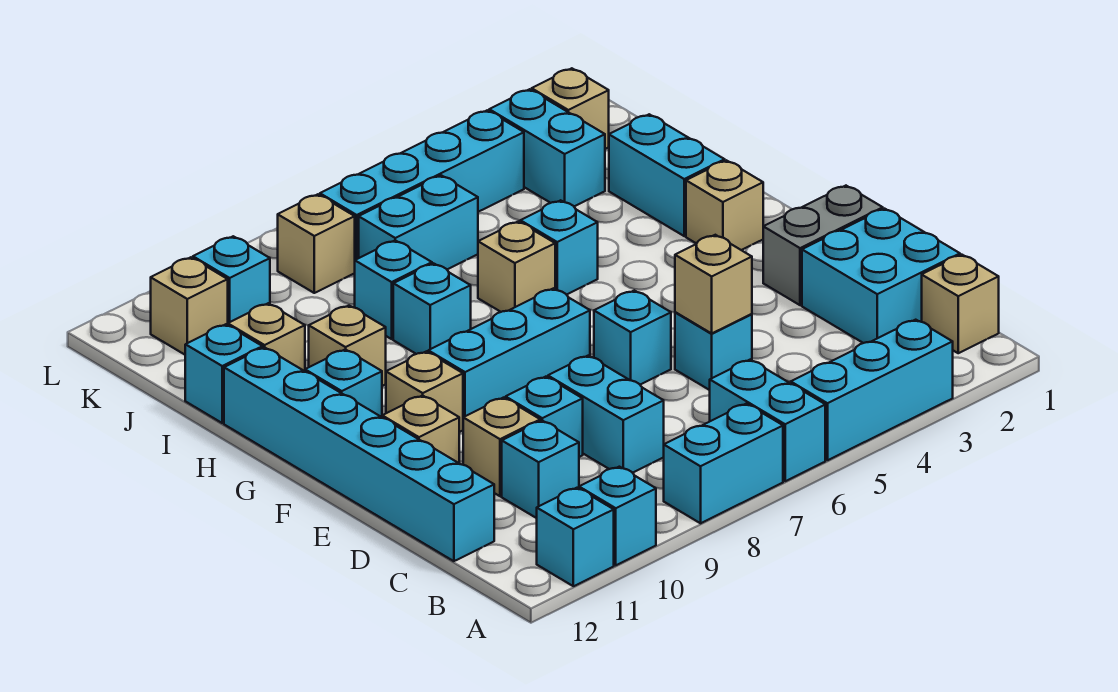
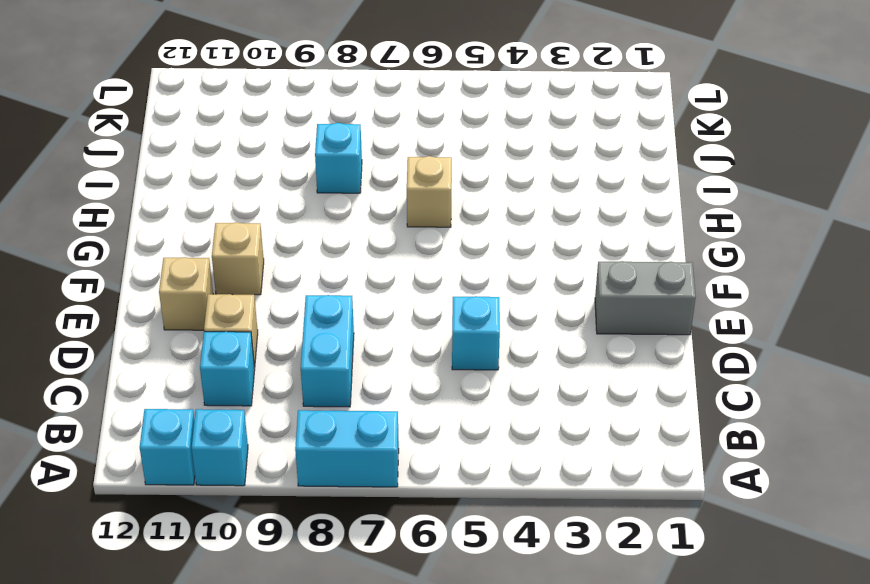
none -> cyan 1x3 brick [791,320,953,460]
none -> cyan 1x2 brick [710,360,825,481]
none -> tan 1x1 brick [922,255,999,353]
none -> cyan 2x2 brick [802,209,960,343]

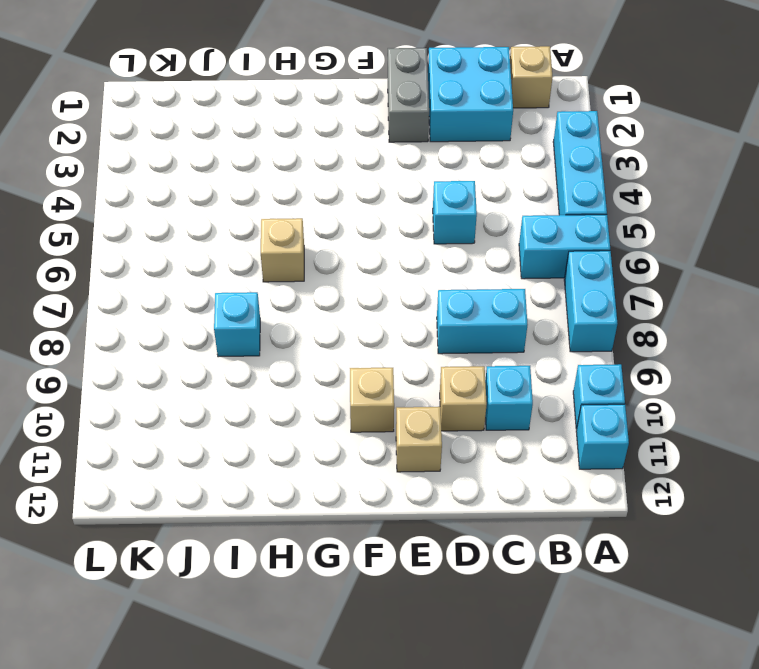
none -> cyan 1x6 brick [224,347,494,561]
none -> cyan 1x1 brick [506,377,583,457]
none -> cyan 1x1 brick [594,290,671,385]
none -> cyan 1x3 brick [428,288,590,418]

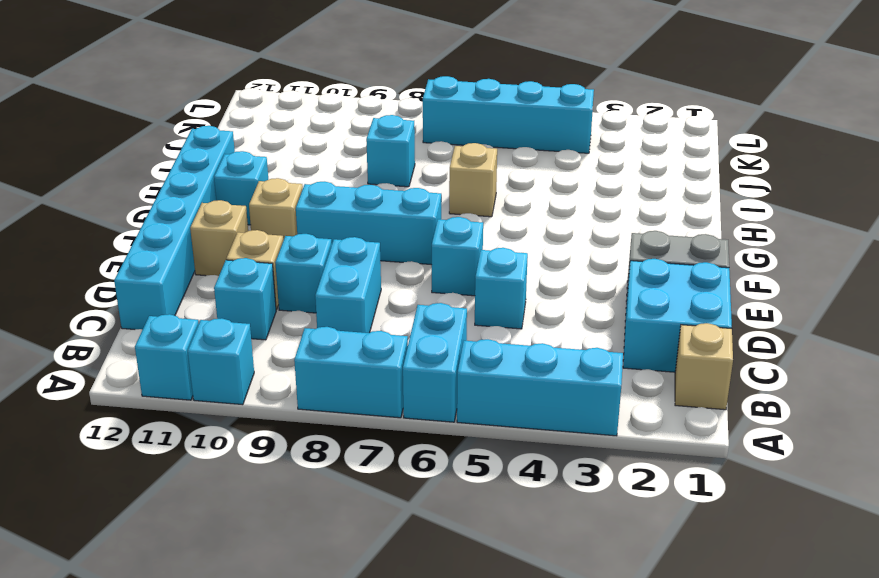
none -> tan 1x1 brick [686,160,763,250]
none -> cyan 1x2 brick [609,114,725,236]
none -> cyan 1x1 brick [520,200,598,295]
none -> cyan 1x1 brick [393,263,471,354]

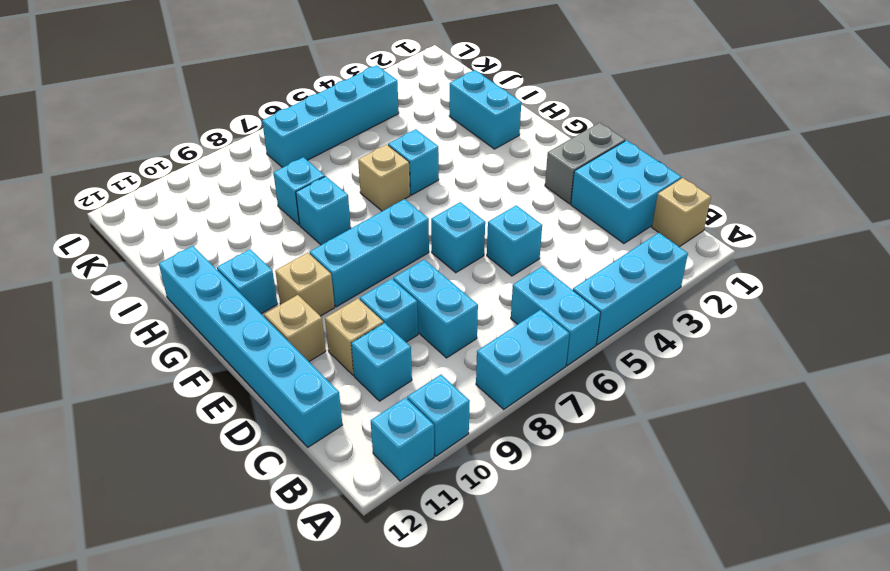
none -> tan 1x1 brick [686,160,763,250]
none -> tan 1x1 brick [309,306,386,386]
none -> tan 1x1 brick [228,303,305,371]
none -> cyan 1x1 brick [185,324,263,423]

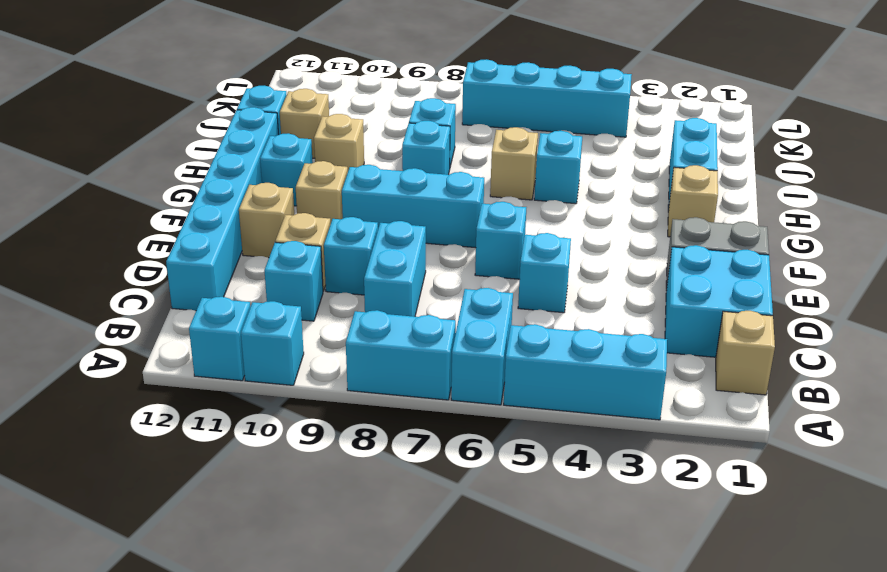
none -> cyan 1x2 brick [489,89,605,206]
none -> cyan 1x2 brick [359,175,478,269]
none -> tan 1x1 brick [532,68,609,149]
none -> tan 1x1 brick [278,194,355,293]

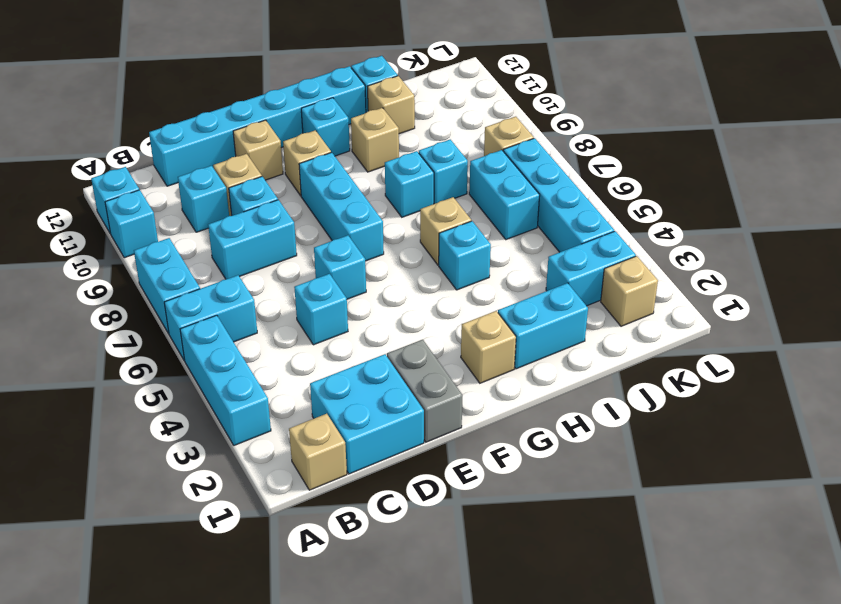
none -> cyan 1x1 brick [193,236,270,323]
none -> tan 1x1 brick [151,257,228,355]
none -> tan 1x1 brick [675,235,752,333]

